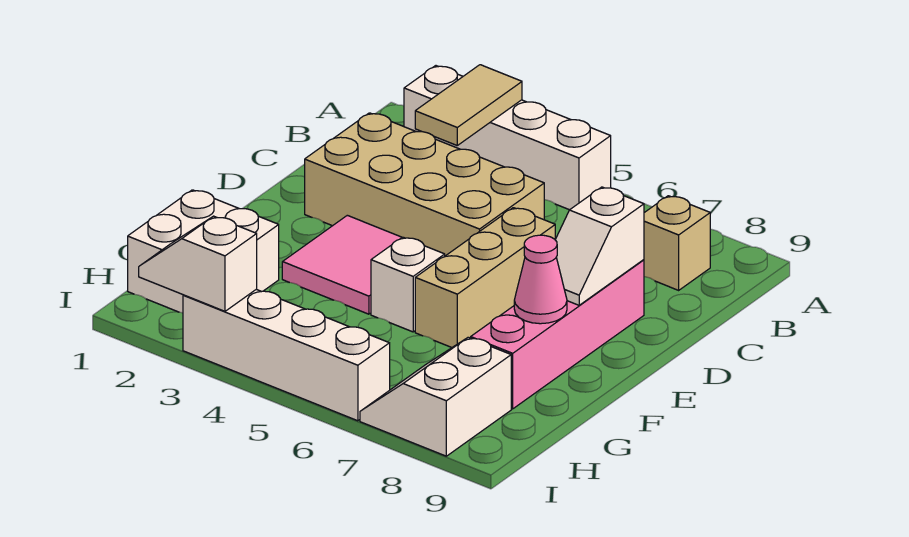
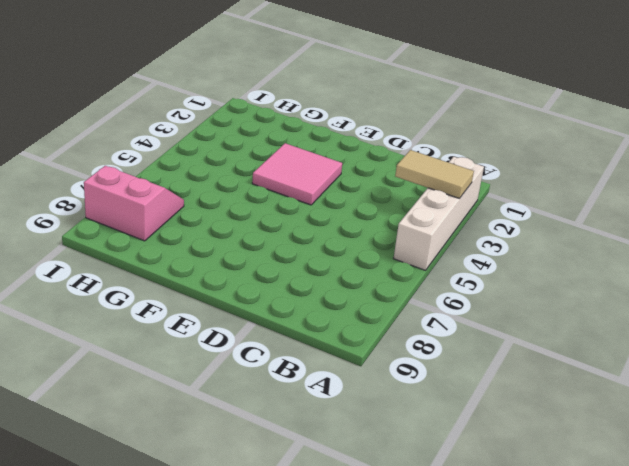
pink 2x2 slope [84,166,184,241] -> white 2x2 slope [360,337,511,456]
none -> tan 1x1 brick [644,196,710,290]
none -> tan 2x4 brick [305,113,544,256]
none -> tan 1x3 brick [415,208,555,347]

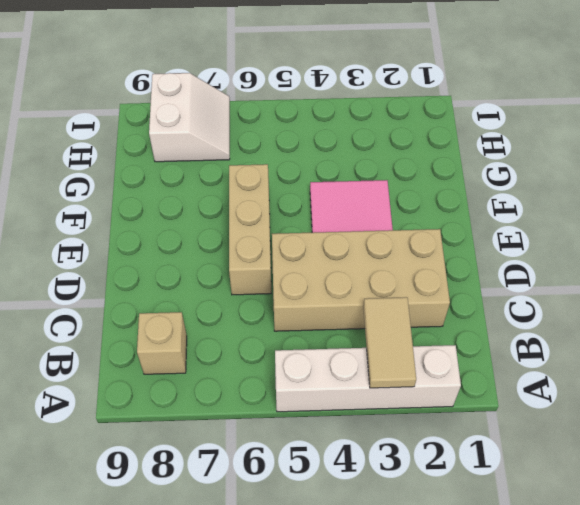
none -> pink 1x4 brick [471,260,644,409]
none -> white 1x1 brick [371,237,445,332]
none -> white 2x2 brick [128,190,279,313]

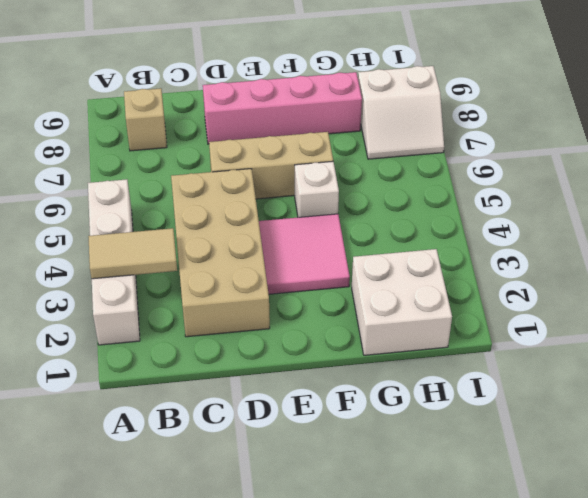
none -> white 1x4 brick [183,289,390,421]
none -> white 1x2 slope [555,187,644,305]
none -> pink 1x1 cone [514,235,567,324]

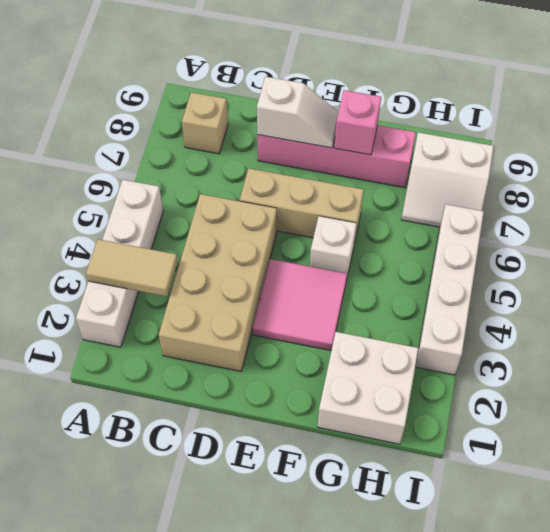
pink 1x1 brick [334,90,381,155] -> pink 1x1 cone [514,235,567,324]
none -> white 1x2 slope [139,216,257,311]

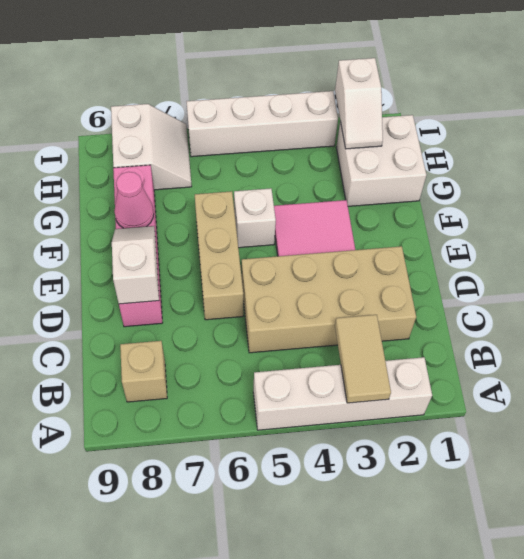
white 1x2 slope [335,58,383,149] -> white 1x2 slope turned to [139,216,257,311]

